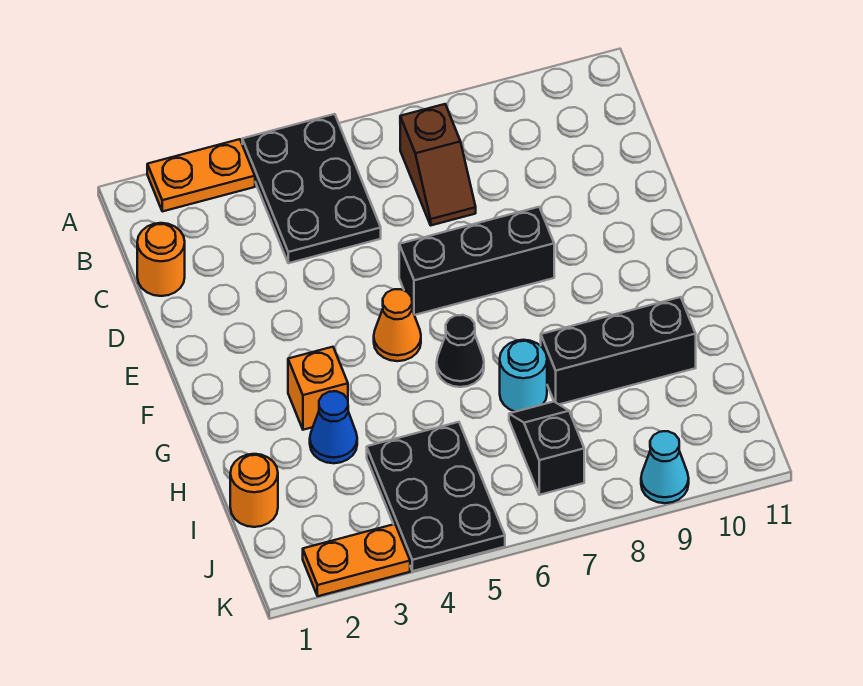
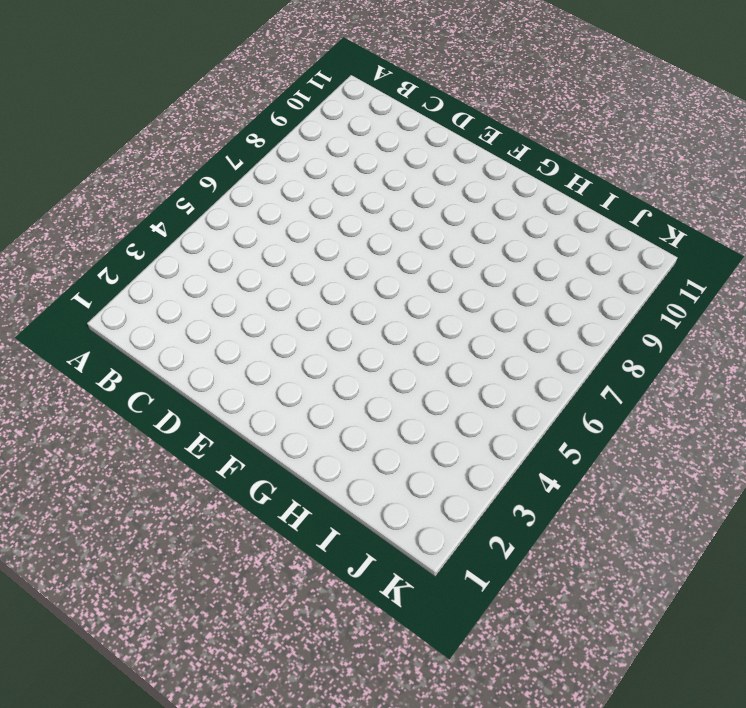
none -> orange 1x2 plate [147,139,255,211]
none -> black 2x3 plate [242,114,381,263]
none -> brown 1x2 slope [400,104,476,225]

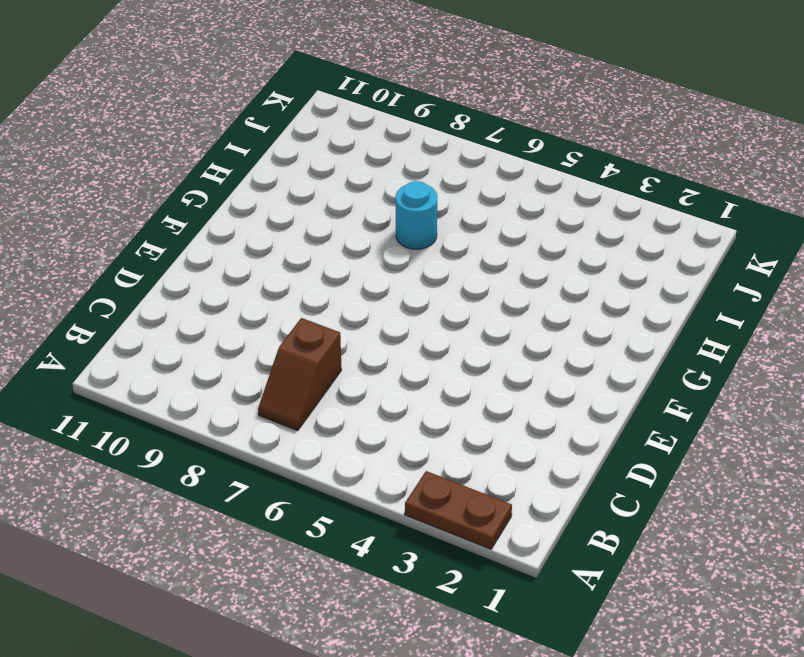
brown 1x2 plate [405,471,512,549] -> orange 1x2 plate [147,139,255,211]
brown 1x2 slope [258,318,341,431] -> brown 1x2 slope turned to [400,104,476,225]
none -> black 2x3 plate [242,114,381,263]
none -> orange 1x1 round brick [137,223,185,296]
none -> black 1x3 brick [399,207,554,315]

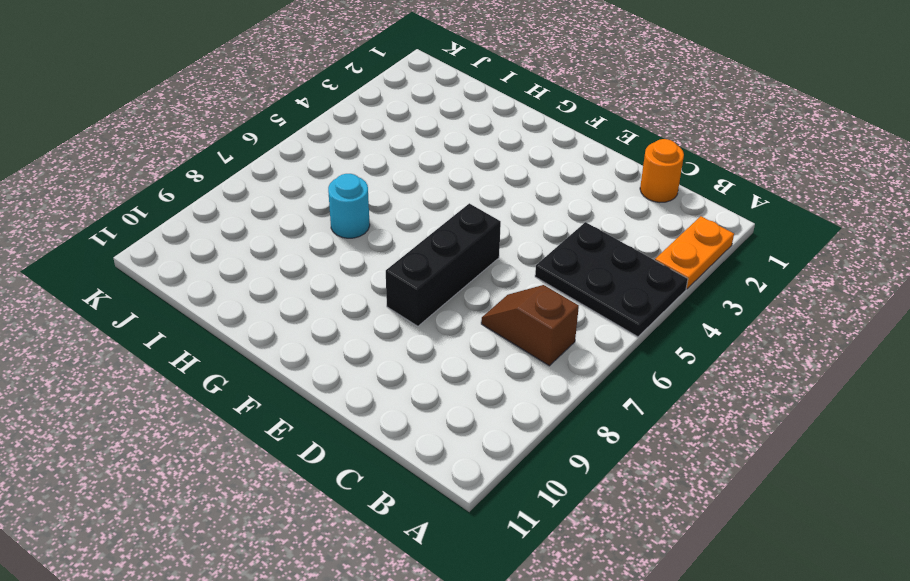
none -> orange 1x1 cone [374,289,421,361]
none -> orange 1x1 brick [288,347,348,430]
none -> black 1x1 cone [437,315,484,387]

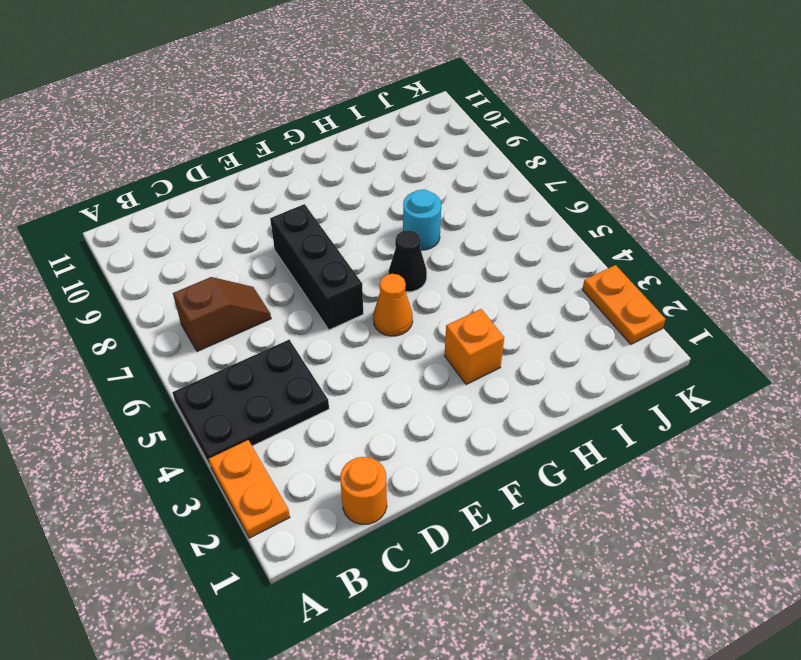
none -> blue 1x1 cone [310,391,357,463]
none -> black 1x3 brick [541,297,696,405]
none -> orange 1x1 round brick [230,454,278,527]

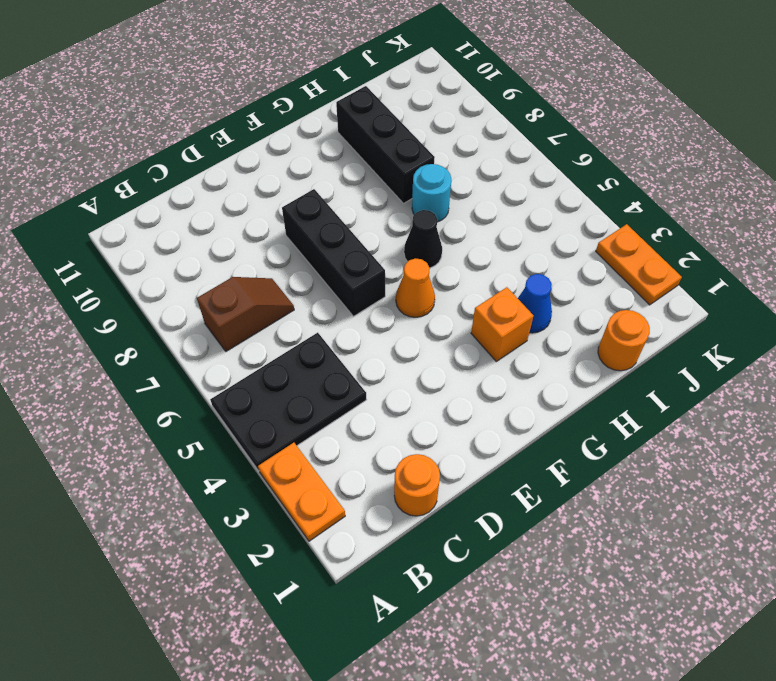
none -> black 2x3 plate [367,422,505,571]
none -> black 1x2 slope [509,402,584,495]
none -> cyan 1x1 cone [641,431,689,503]

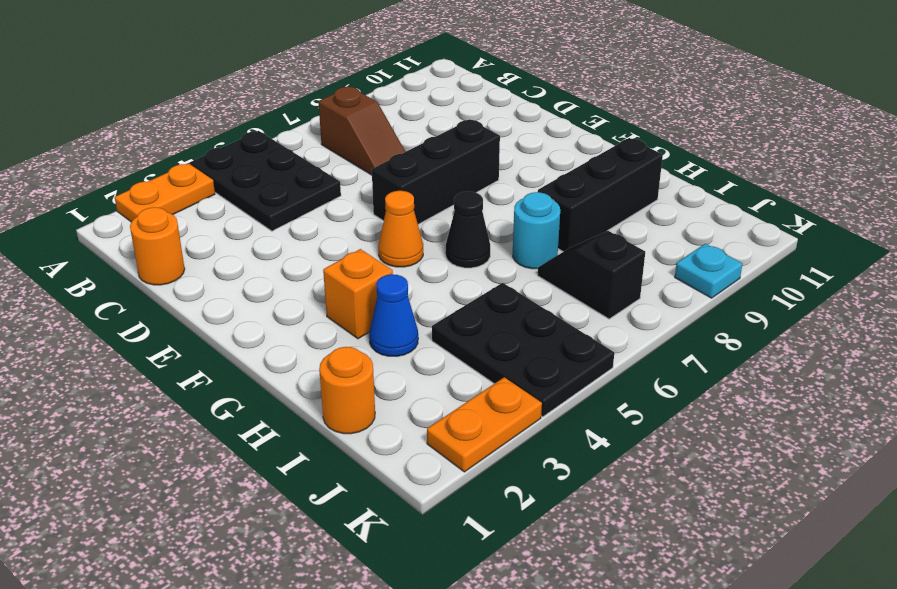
cyan 1x1 plate [675,244,742,298] -> cyan 1x1 cone [641,431,689,503]

